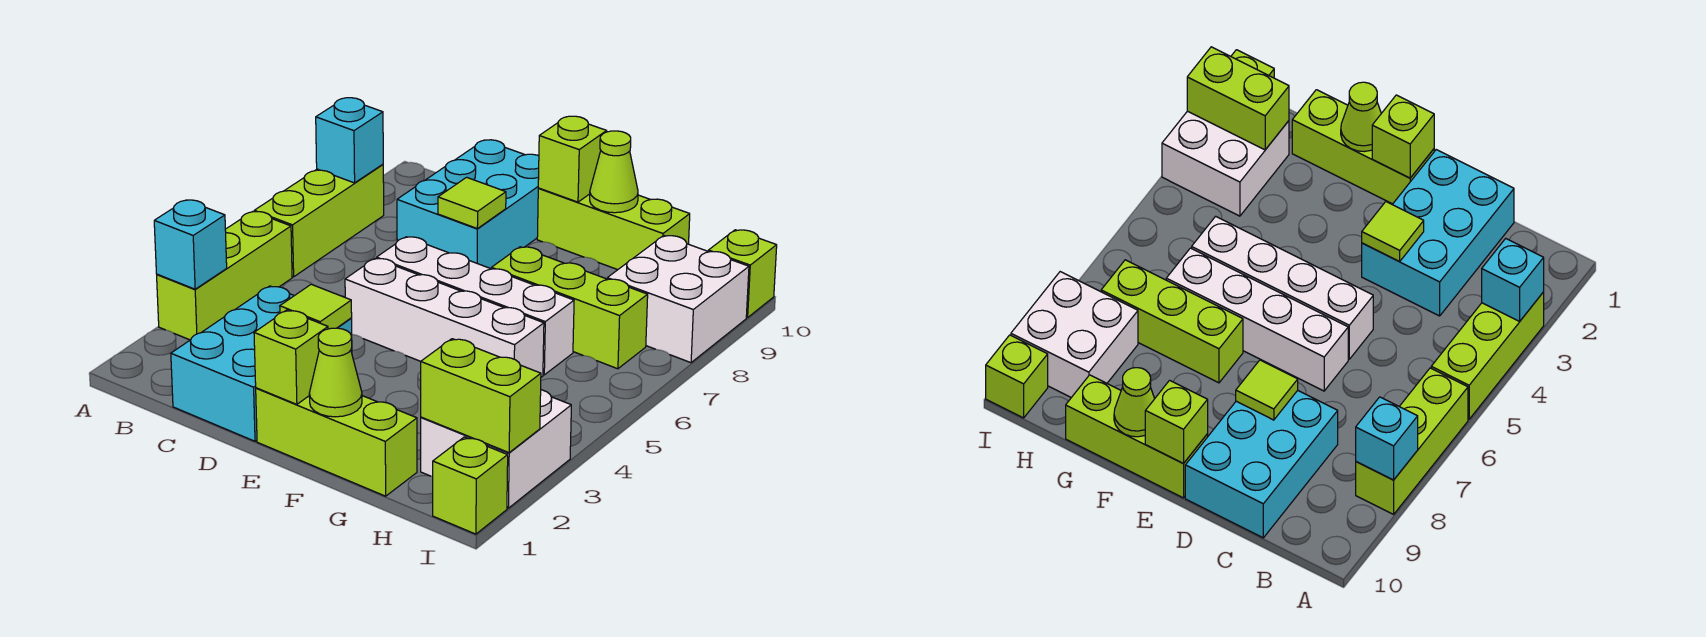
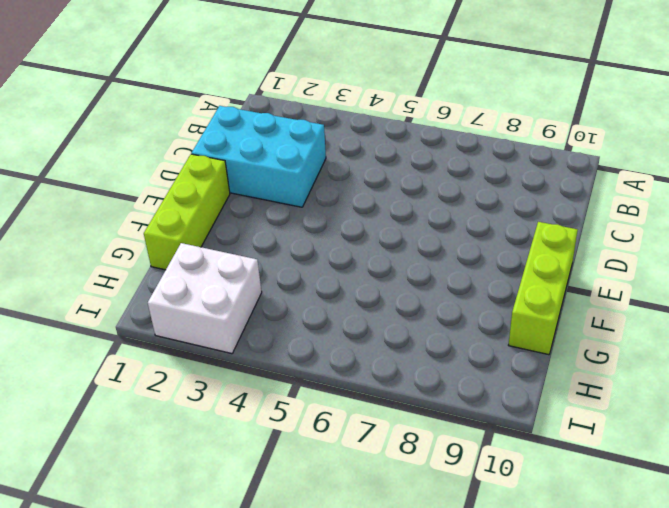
none -> lime 1x3 brick [157,212,292,340]
none -> lime 1x3 brick [254,164,384,277]
none -> cyan 2x3 brick [397,140,539,269]

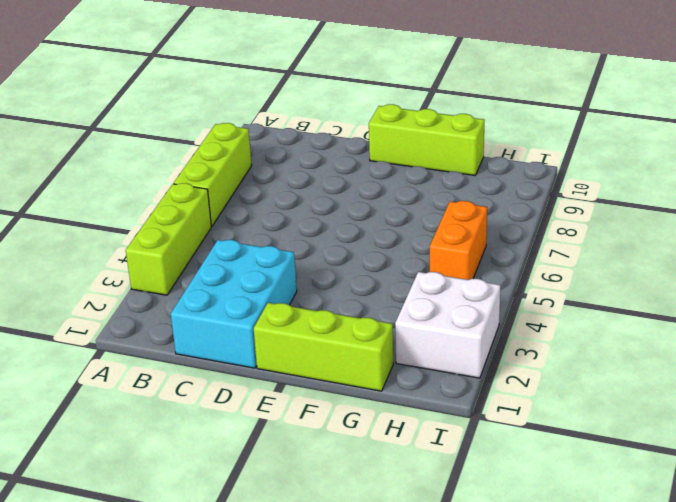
orange 1x2 brick [430,201,487,280] -> none
none -> cyan 2x3 brick [397,140,539,269]
none -> white 1x4 brick [345,258,544,377]
none -> white 1x4 brick [377,237,574,375]

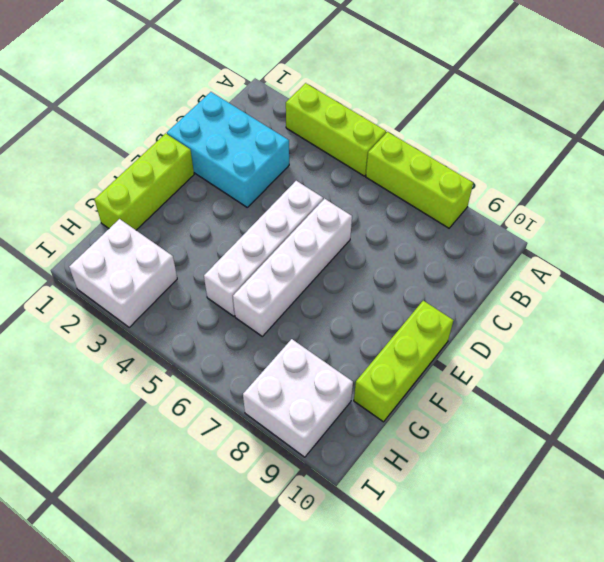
none -> cyan 2x3 brick [397,140,539,269]
none -> lime 1x3 brick [491,247,648,369]
none -> lime 1x1 brick [433,437,508,534]

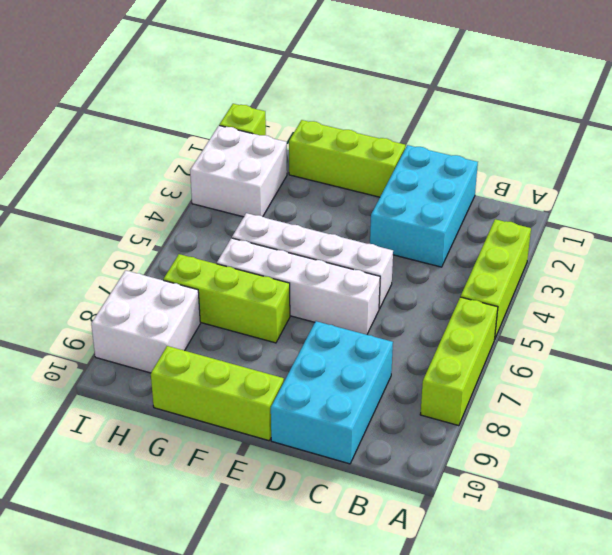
none -> lime 1x1 brick [708,230,777,318]
none -> cyan 1x1 brick [154,200,227,289]
none -> cyan 1x1 brick [316,98,383,183]

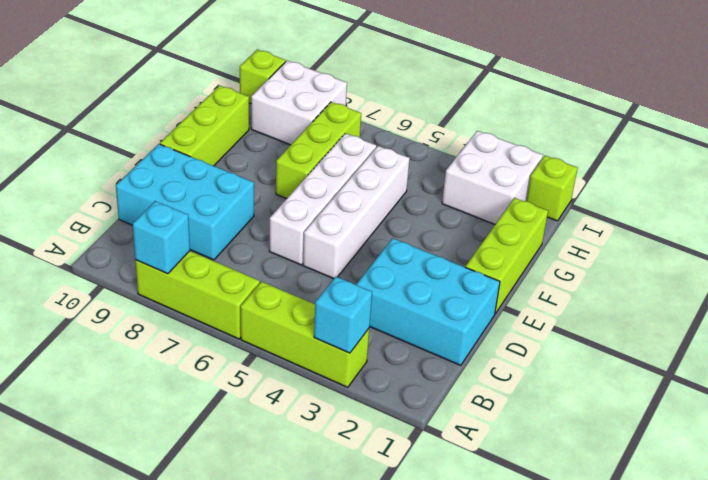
none -> lime 1x1 tile [280,284,352,329]
none -> lime 1x1 tile [438,177,506,229]
none -> lime 1x1 brick [254,310,328,404]

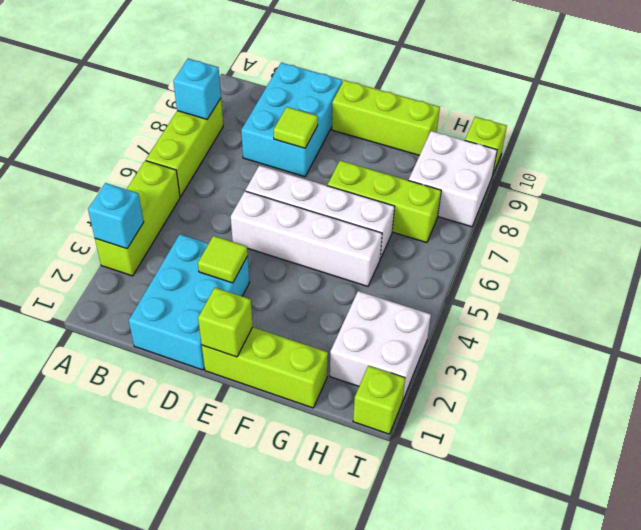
none -> lime 1x1 brick [538,116,607,202]
none -> lime 1x1 cone [309,328,362,417]
none -> lime 1x1 cone [590,131,638,213]

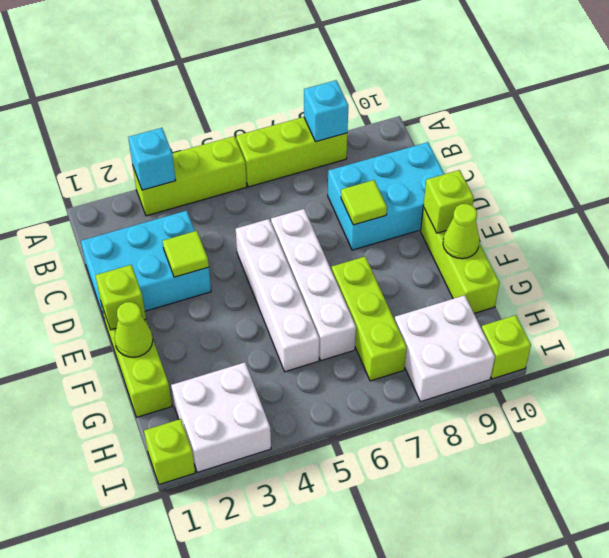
none -> lime 1x2 brick [421,339,541,453]

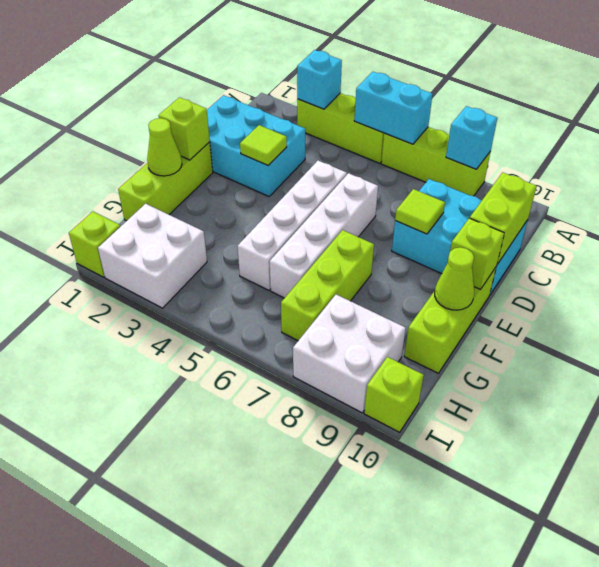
cyan 1x2 brick [354,72,433,144] -> none
lime 1x2 brick [470,173,537,264] -> lime 1x2 brick moved to [421,339,541,453]

